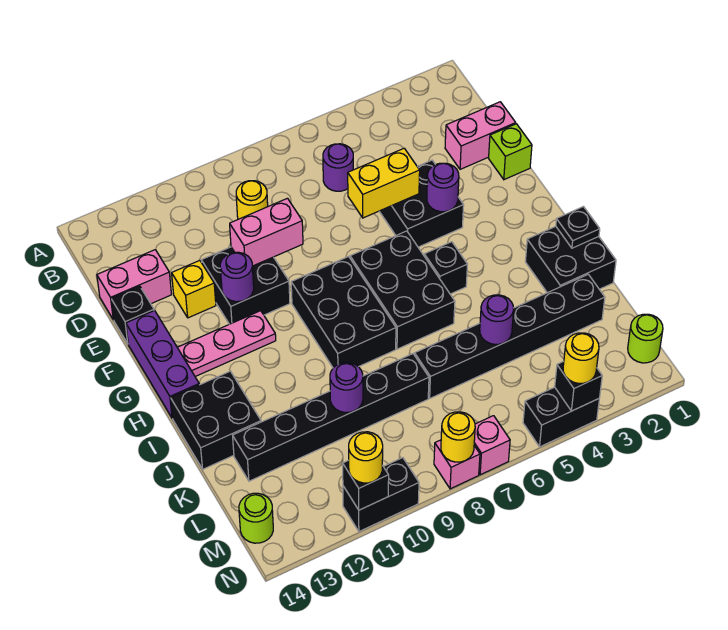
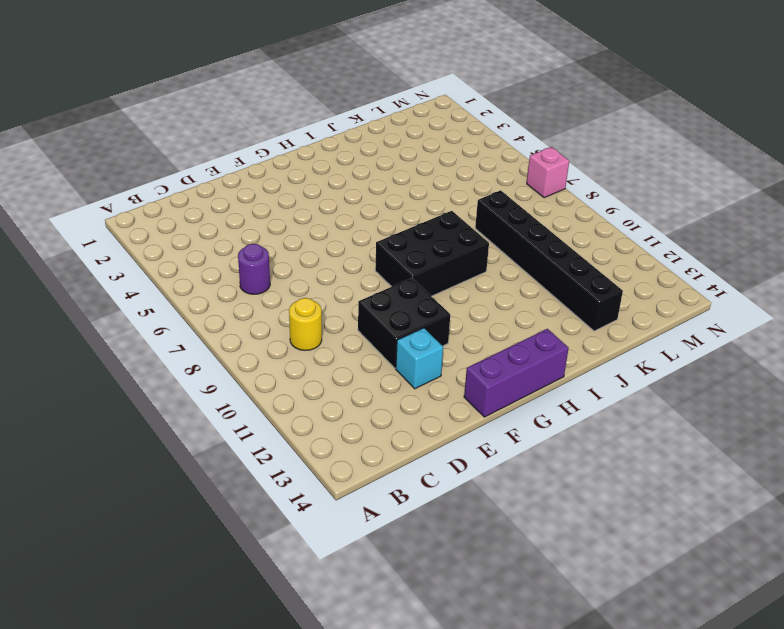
cyan 1x1 brick [396,328,443,389] -> yellow 1x1 brick [172,260,216,318]
none -> pink 1x2 brick [445,102,516,169]
none -> pink 1x2 brick [97,250,172,320]
none -> lime 1x1 brick [489,124,532,180]
none -> black 2x2 brick [379,160,464,247]

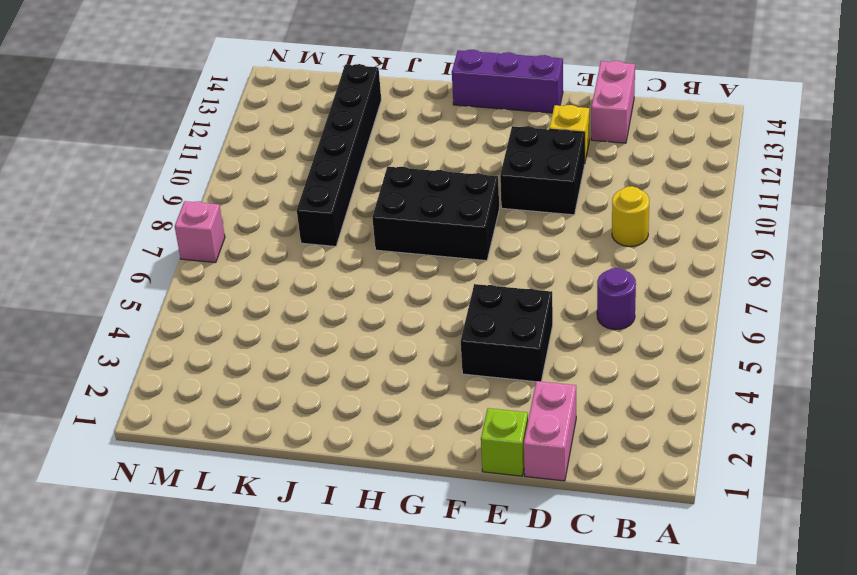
none -> black 1x1 brick [111,286,154,344]
none -> black 2x3 brick [350,231,455,349]
none -> pink 1x3 plate [177,311,276,377]
none -> black 1x1 brick [424,242,467,294]

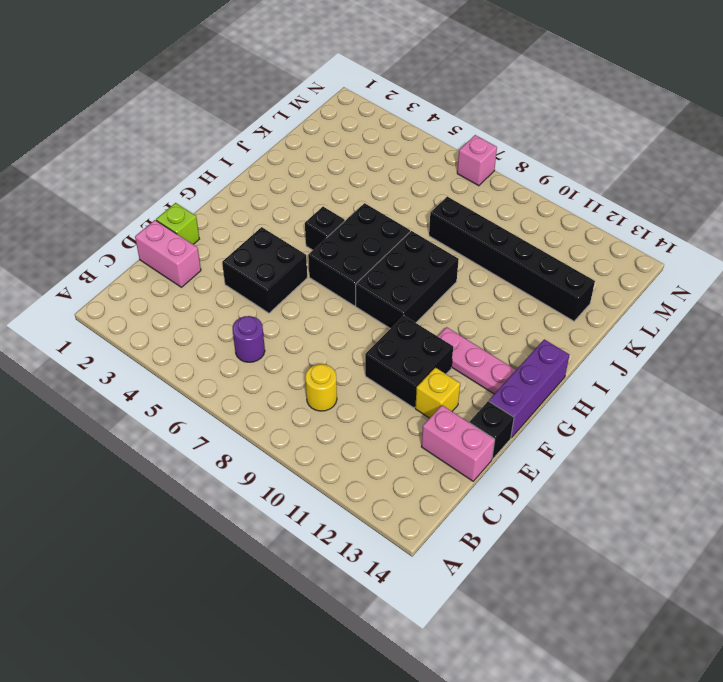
none -> black 2x2 brick [525,226,616,293]
none -> black 2x2 brick [171,371,261,469]
none -> black 1x6 brick [415,274,605,398]
none -> lime 1x1 round brick [628,314,663,363]

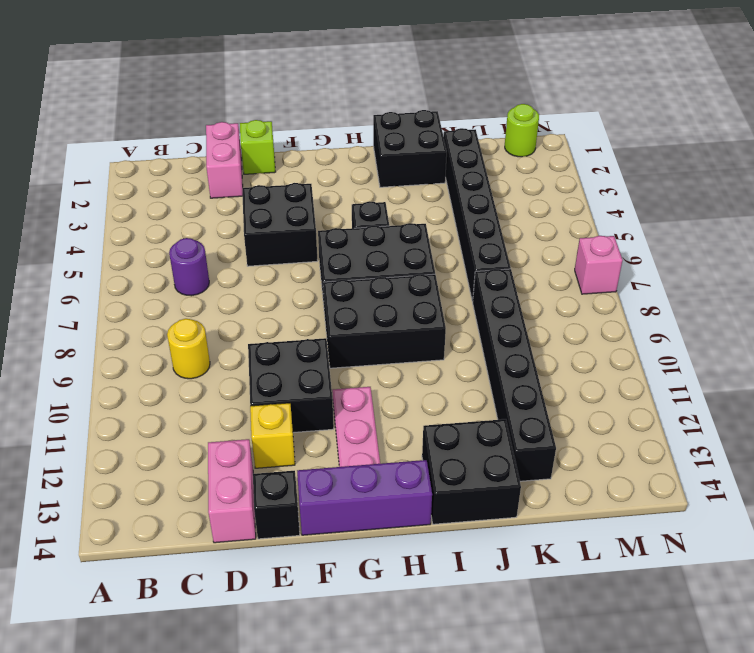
none -> lime 1x1 round brick [239,493,273,543]
none -> black 1x2 brick [523,387,599,447]
none -> pink 1x1 brick [434,440,480,489]
none -> black 1x2 brick [343,458,419,532]

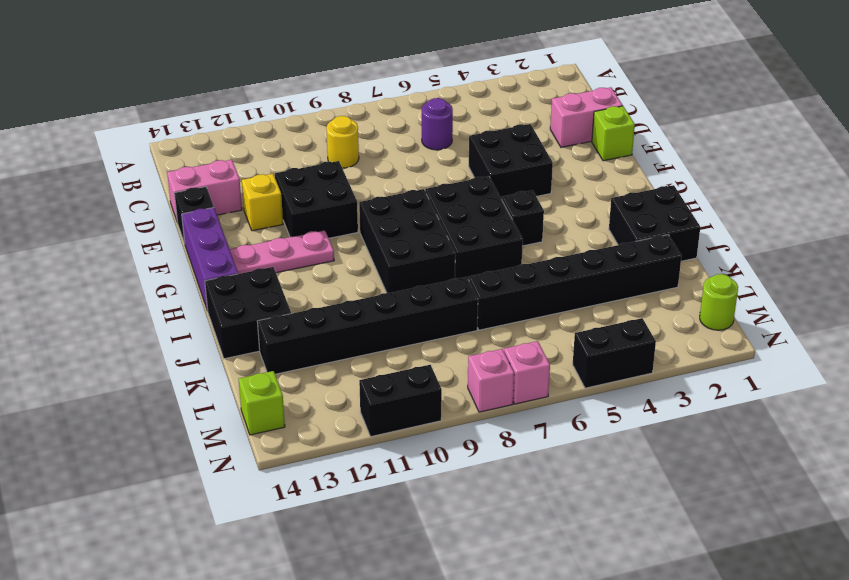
lime 1x1 brick [239,371,285,435] -> lime 1x1 round brick [239,493,273,543]
none -> yellow 1x2 brick [348,148,420,218]
none -> pink 1x2 brick [230,198,303,266]
none -> purple 1x1 round brick [427,163,459,212]
none -> purple 1x1 round brick [220,252,254,302]

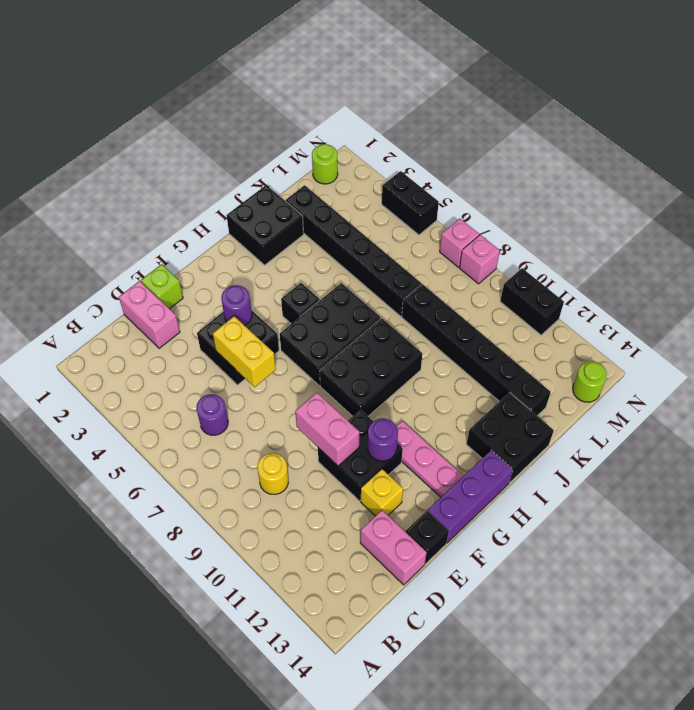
none -> black 1x1 plate [556,207,600,248]
none -> purple 1x1 round brick [480,295,514,344]
none -> purple 1x1 round brick [330,363,363,413]
none -> black 1x1 brick [555,362,602,411]

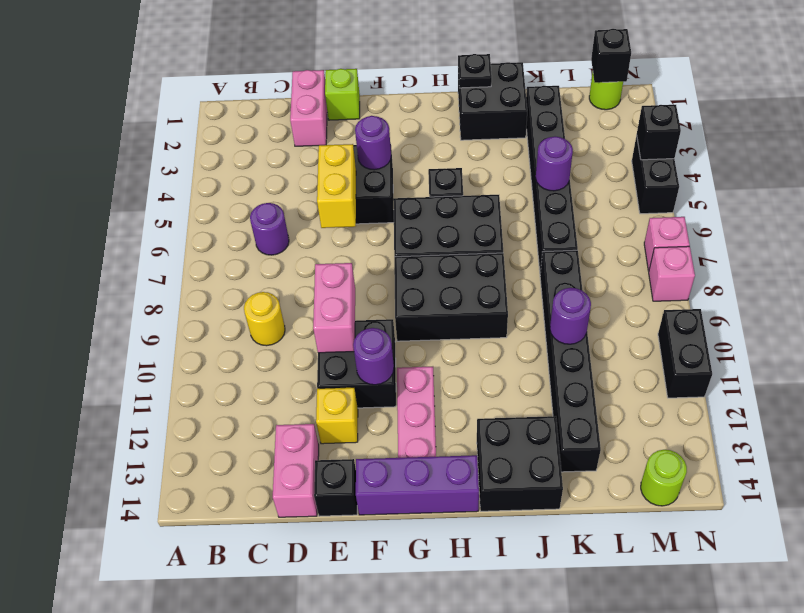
black 1x1 brick [591,29,631,83] -> black 1x1 brick moved to [343,460,389,510]
none -> yellow 1x1 round brick [441,412,475,462]
none -> yellow 1x1 round brick [563,333,599,383]
none -> yellow 1x1 round brick [349,432,383,483]

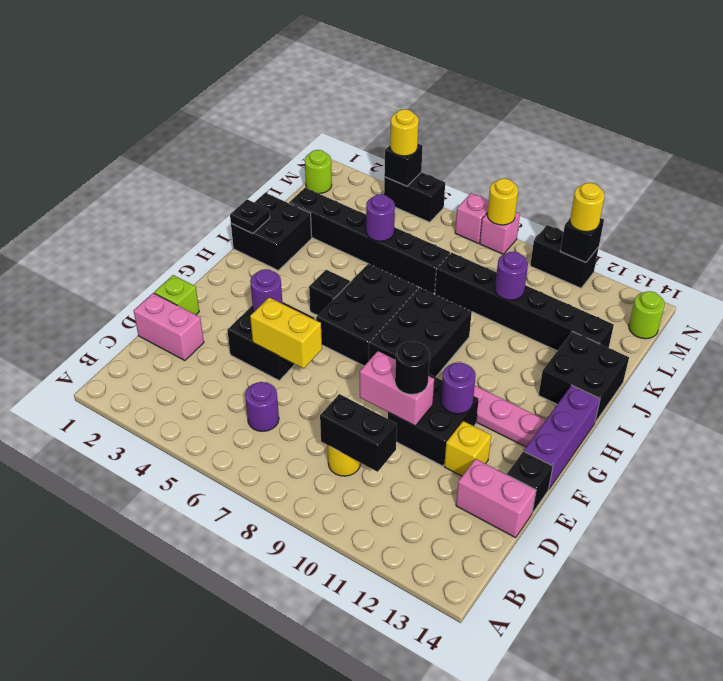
black 1x2 brick [320,394,397,472] -> none
black 1x1 round brick [395,341,430,394] -> none

